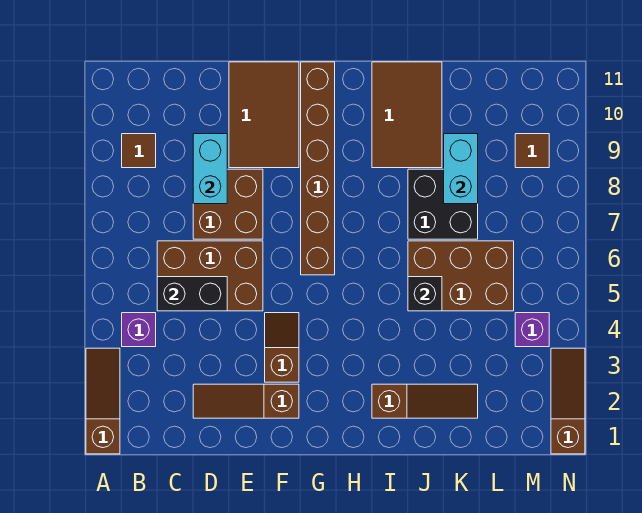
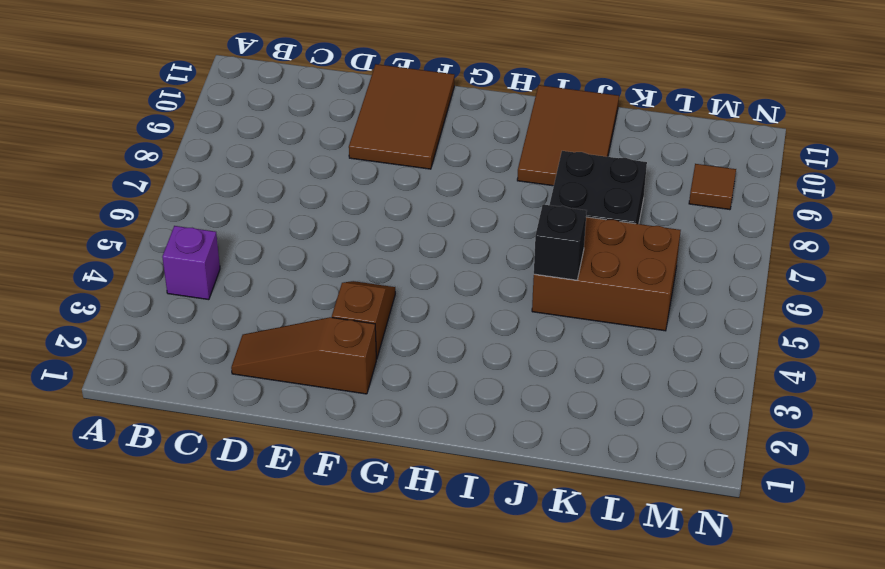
none -> brown 1x3 slope [86,348,120,454]
none -> brown 1x1 tile [122,134,156,168]
none -> brown 2x3 brick [157,241,263,311]

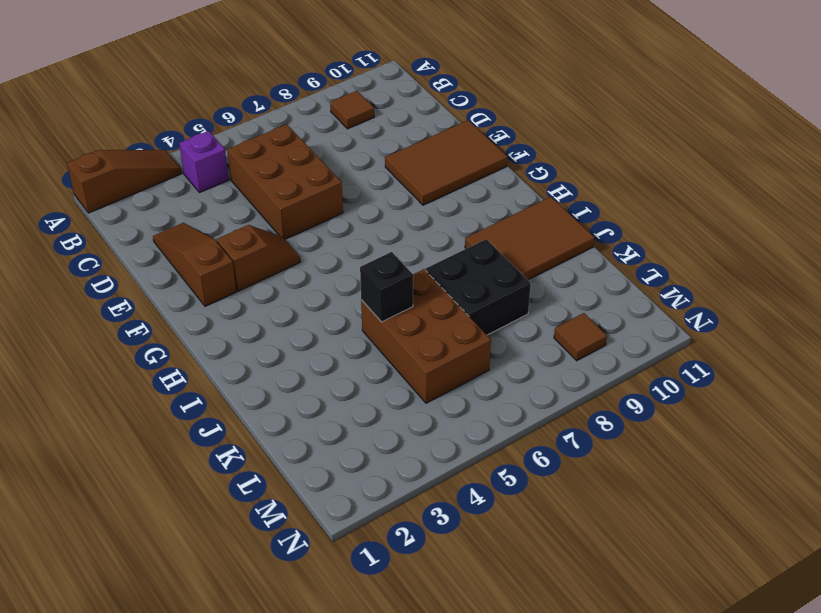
none -> brown 2x2 brick [193,169,263,239]
none -> brown 1x6 brick [301,62,335,275]
none -> brown 1x3 slope [372,384,478,418]

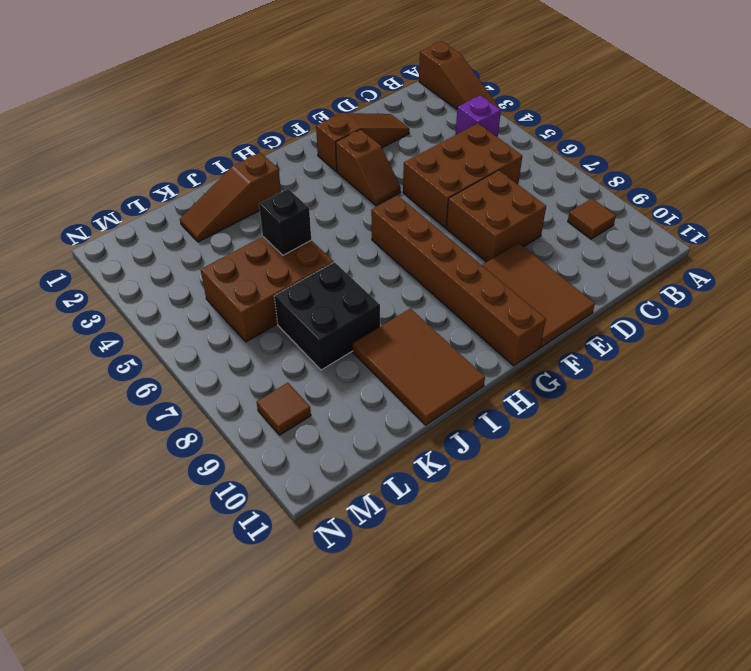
none -> purple 1x1 brick [515,313,549,347]
none -> brown 1x3 slope [551,348,585,454]
none -> black 1x2 brick [157,277,227,311]

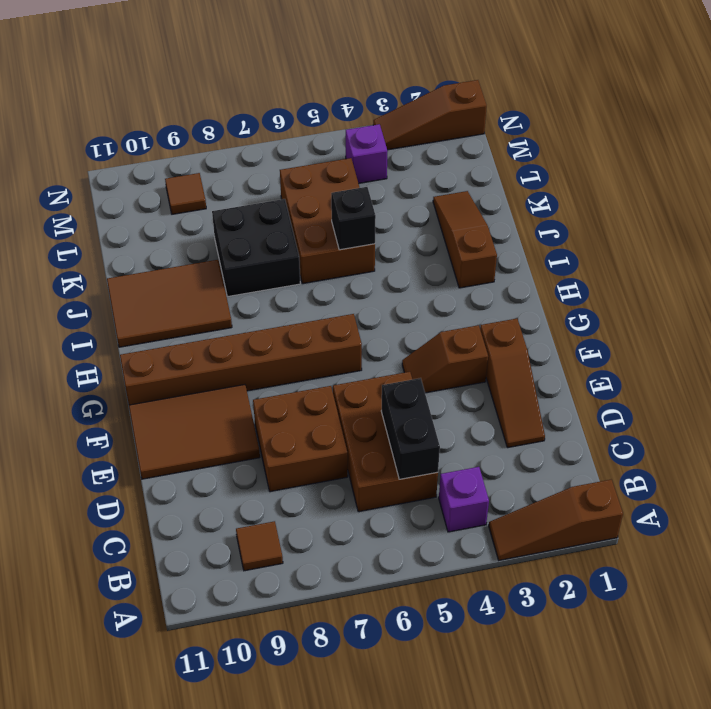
none -> cyan 1x2 brick [193,134,227,204]
none -> cyan 1x2 brick [444,134,478,204]

